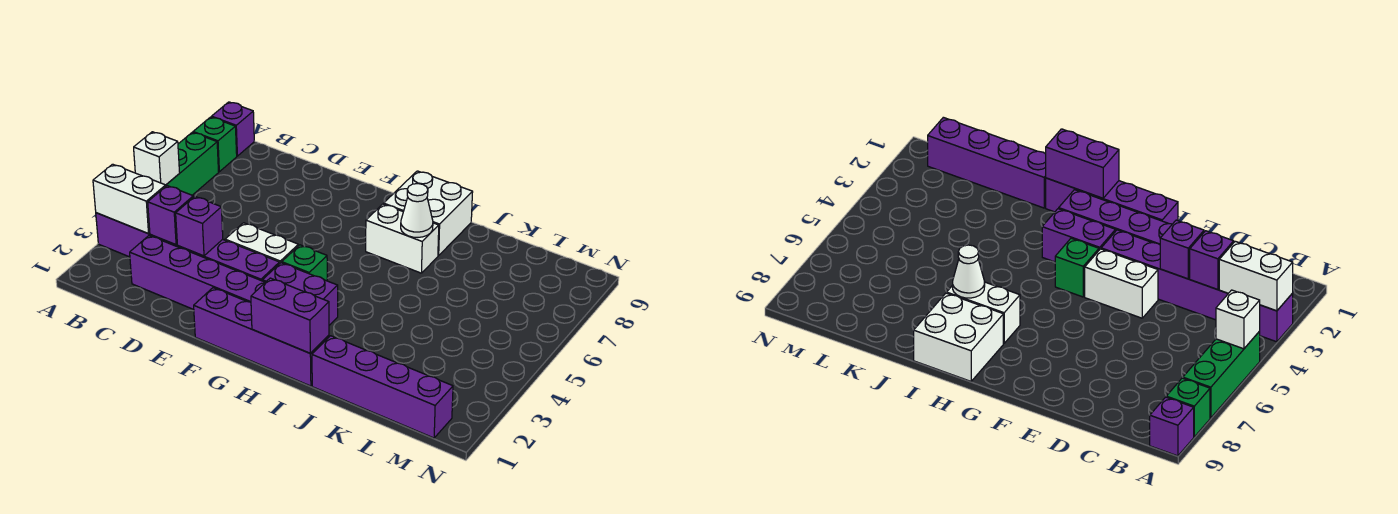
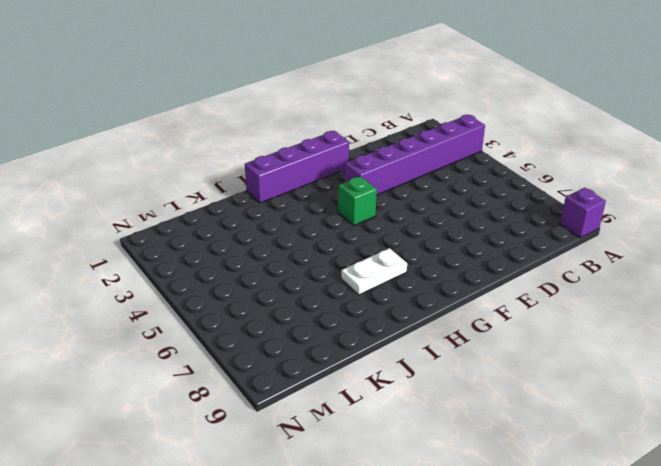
white 1x2 plate [341,248,407,295] -> white 1x2 brick [366,204,439,273]
none -> green 1x3 brick [166,132,219,195]
none -> green 1x1 brick [193,117,237,172]
none -> purple 1x6 brick [130,236,265,309]

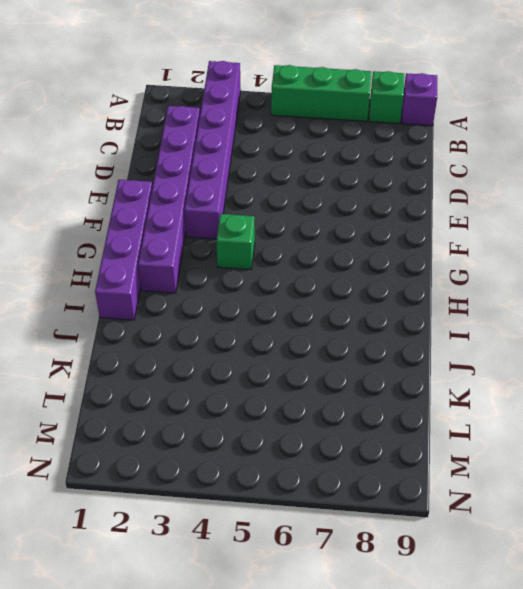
none -> white 1x2 brick [225,223,298,263]
none -> purple 1x2 brick [262,263,338,325]
none -> white 1x2 brick [366,204,439,273]

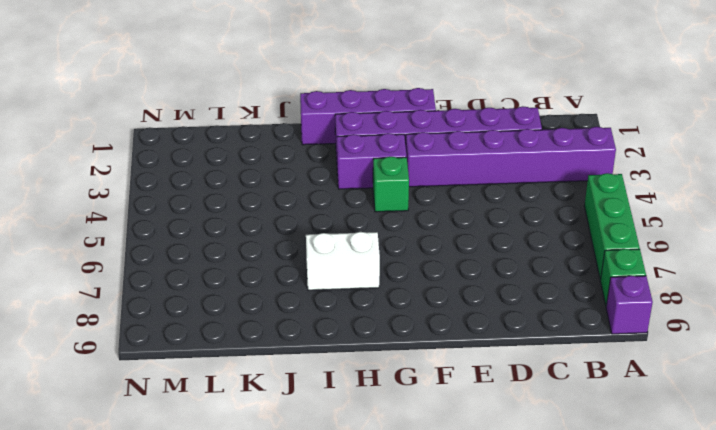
none -> white 1x2 brick [225,223,298,263]
none -> white 2x2 brick [384,171,473,256]
none -> purple 1x4 brick [312,336,453,438]

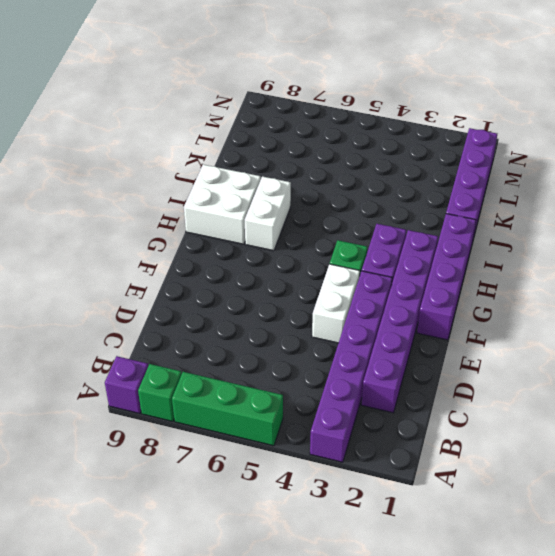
none -> white 1x2 brick [93,164,166,233]
none -> white 1x1 brick [134,132,180,185]
none -> purple 1x1 brick [148,186,193,245]

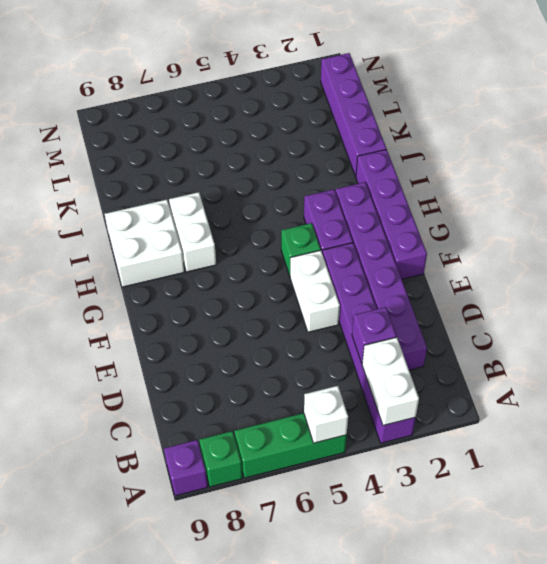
none -> purple 1x1 brick [176,196,223,256]
none -> purple 1x2 brick [251,278,329,353]
none -> white 1x1 cone [401,184,433,237]

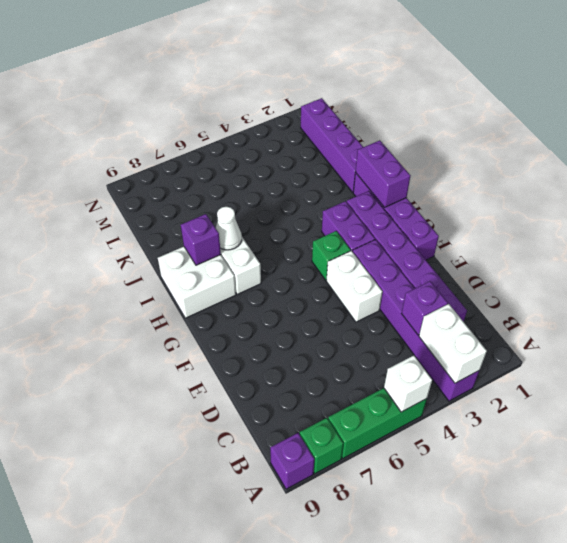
purple 1x1 brick [181,214,221,265] -> purple 1x1 brick moved to [176,196,223,256]

